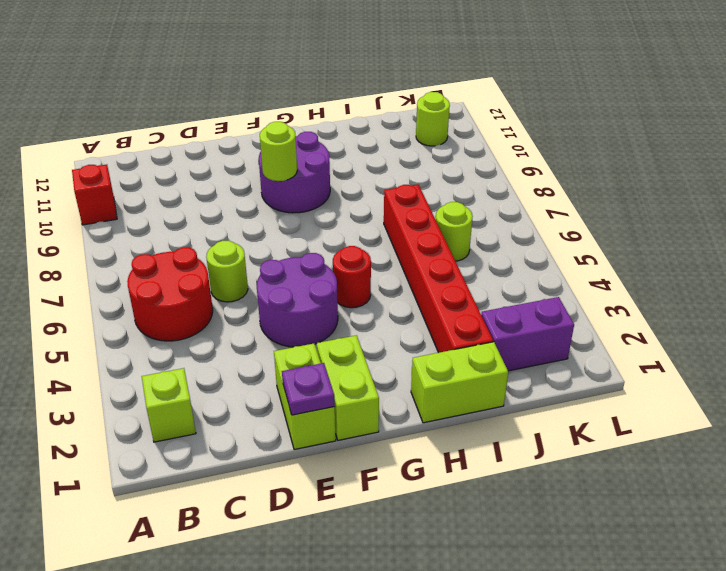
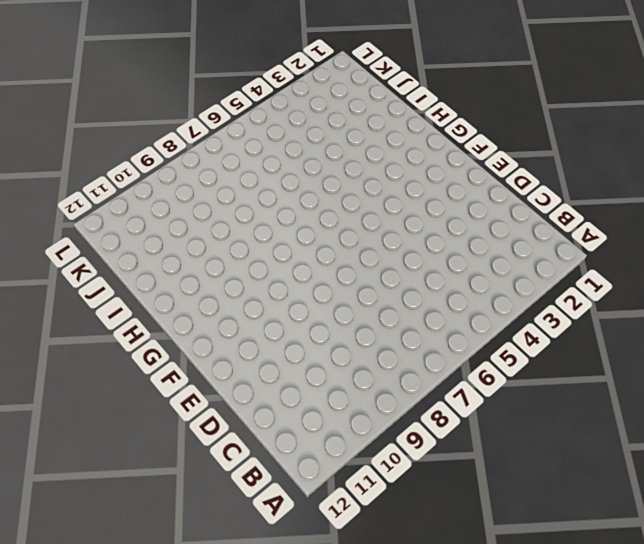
none -> red 1x1 brick [72,165,117,225]
none -> lime 1x1 brick [142,368,196,442]
none -> red 2x2 round brick [127,247,213,341]

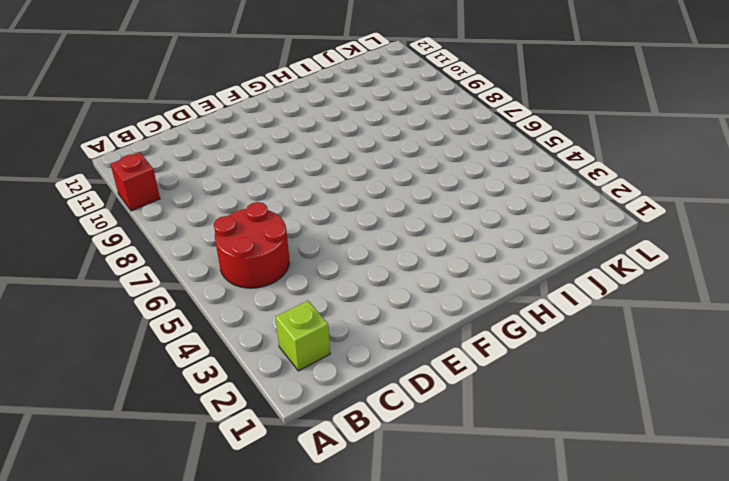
none -> lime 1x1 round brick [206,241,248,302]
none -> lime 1x2 brick [274,344,336,450]
none -> purple 2x2 round brick [257,253,338,347]

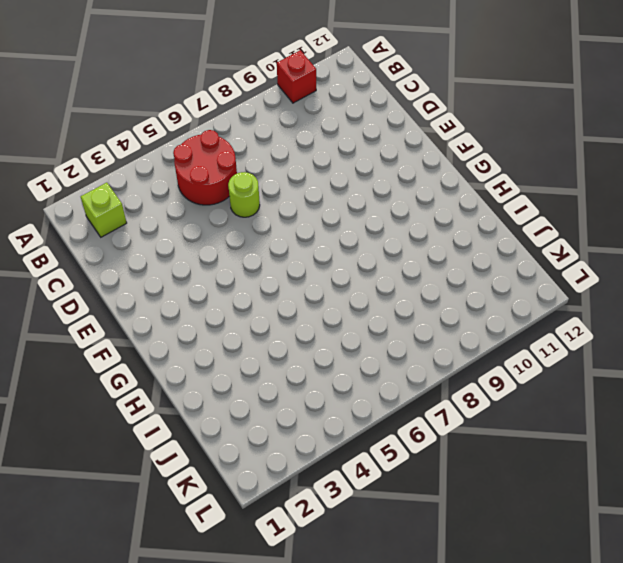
none -> lime 1x2 brick [274,344,336,450]
none -> purple 2x2 round brick [257,253,338,347]
none -> lime 1x2 brick [317,335,379,440]

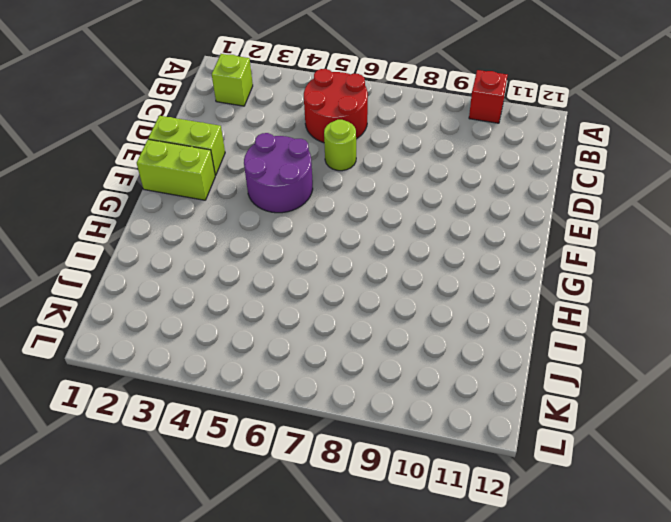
none -> purple 2x2 round brick [259,132,330,213]
none -> red 1x1 round brick [333,246,371,308]
none -> lime 1x2 brick [411,342,508,423]

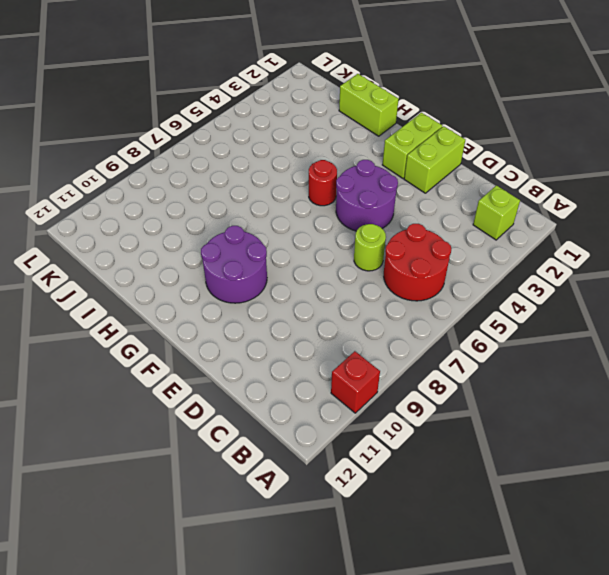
none -> red 1x6 brick [384,184,493,353]
none -> purple 1x2 brick [481,297,574,371]
none -> lime 1x1 round brick [436,202,473,261]

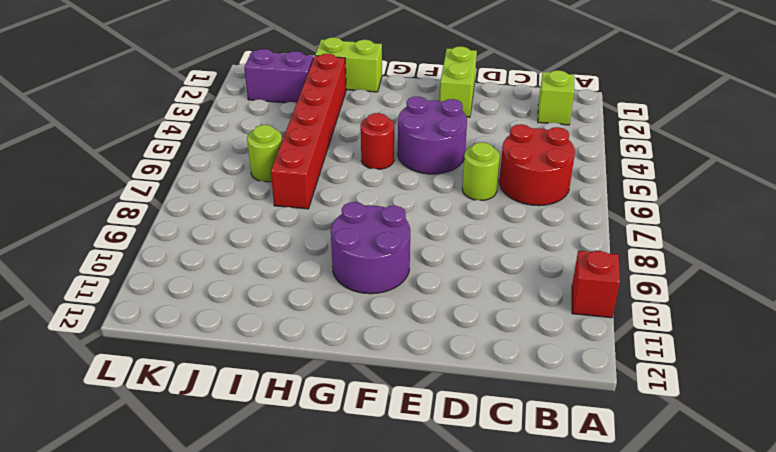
none -> lime 1x2 brick [317,335,379,440]
none -> lime 1x1 round brick [416,92,450,146]
none -> purple 1x1 plate [282,363,335,415]

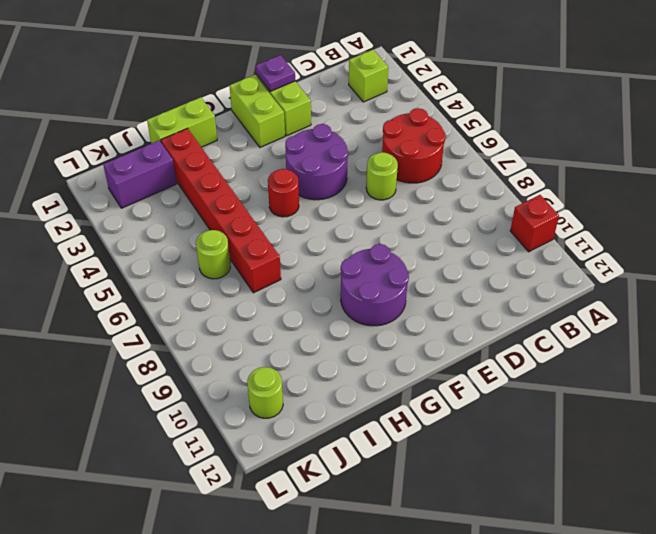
none -> lime 1x1 round brick [260,122,297,181]

